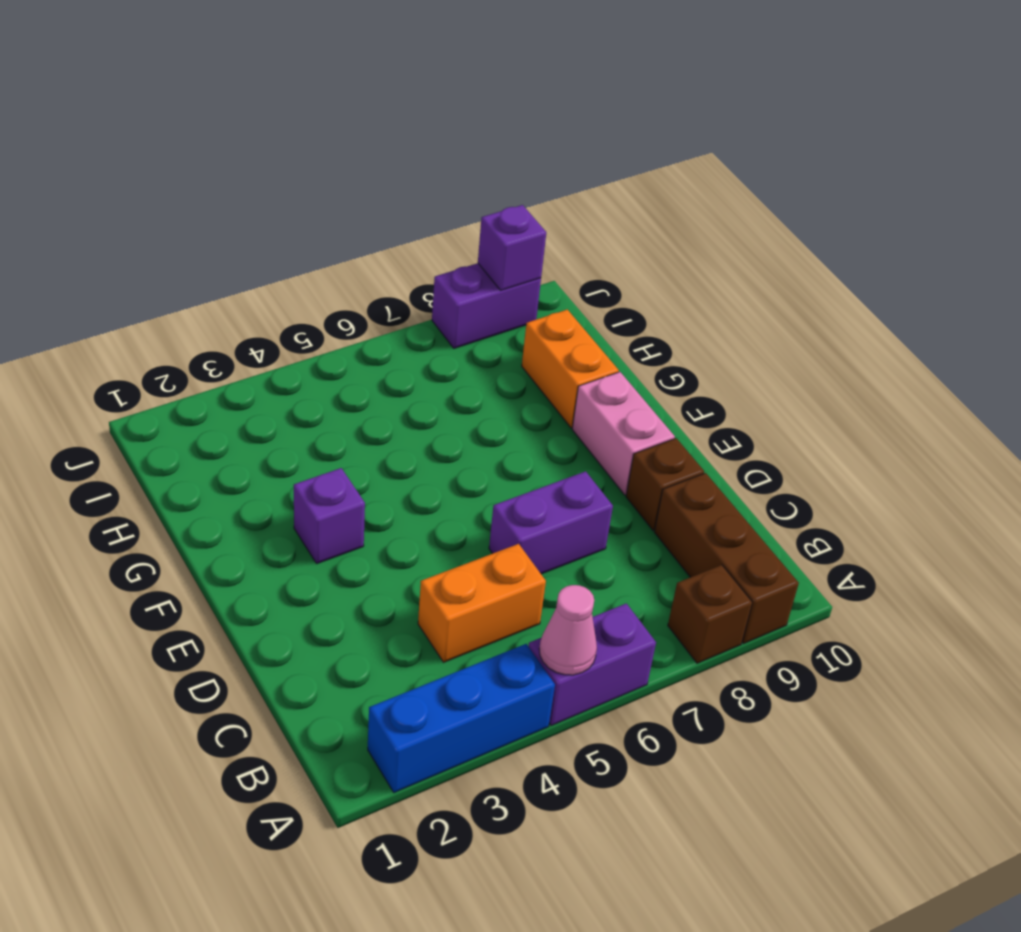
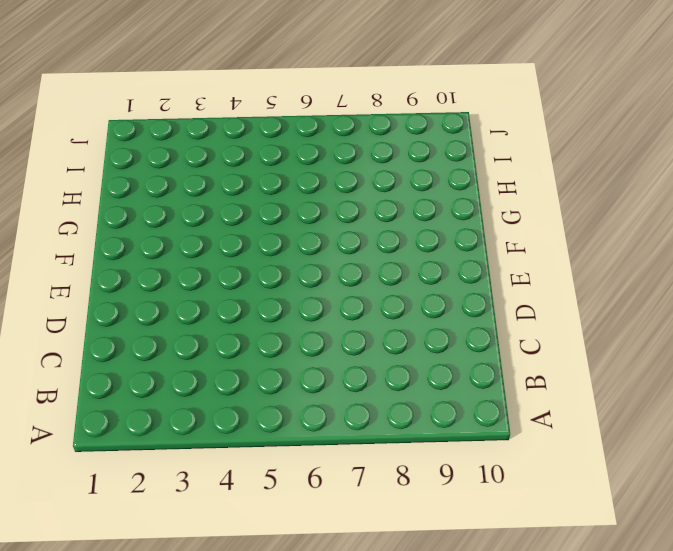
none -> blue 1x3 brick [368,644,555,793]
none -> purple 1x2 brick [528,603,656,726]
none -> brown 1x1 brick [668,565,752,663]

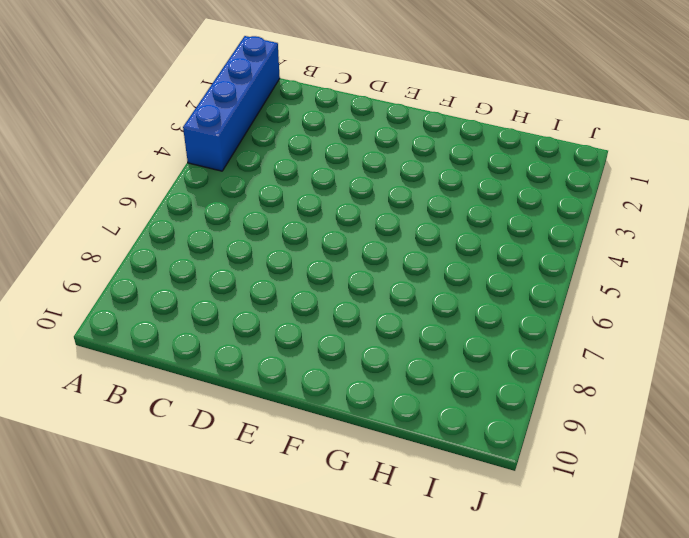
blue 1x4 brick [183,36,280,171] -> blue 1x3 brick [368,644,555,793]
none -> purple 1x2 brick [528,603,656,726]
none -> brown 1x1 brick [668,565,752,663]
none -> brown 1x3 brick [654,473,799,644]

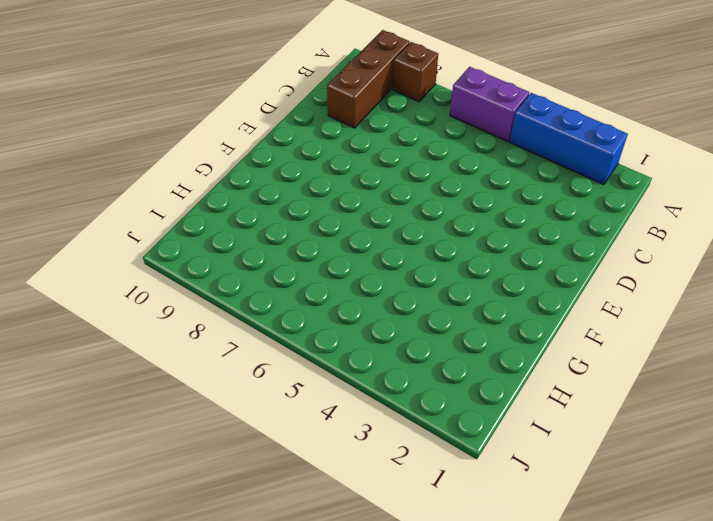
none -> orange 1x2 brick [418,544,546,662]
none -> purple 1x2 brick [489,471,613,574]
none -> brown 1x1 brick [626,438,704,530]

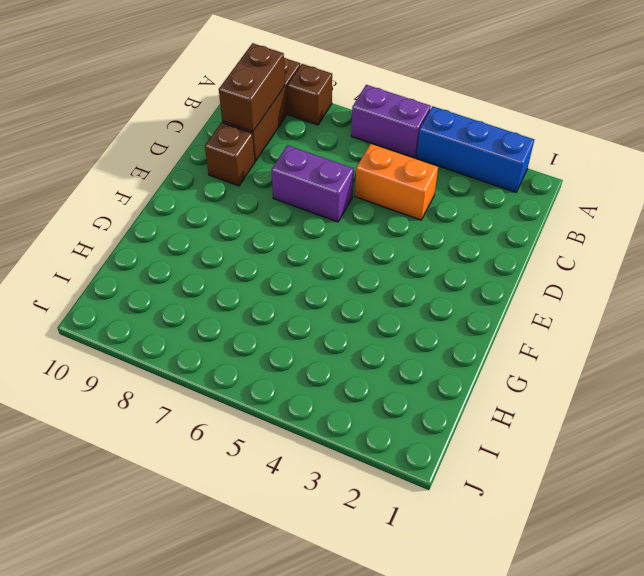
brown 1x2 brick [219,43,285,131] -> none
none -> pink 1x2 brick [572,372,675,495]
none -> purple 1x1 brick [294,468,365,563]
none -> orange 1x2 brick [522,309,619,428]

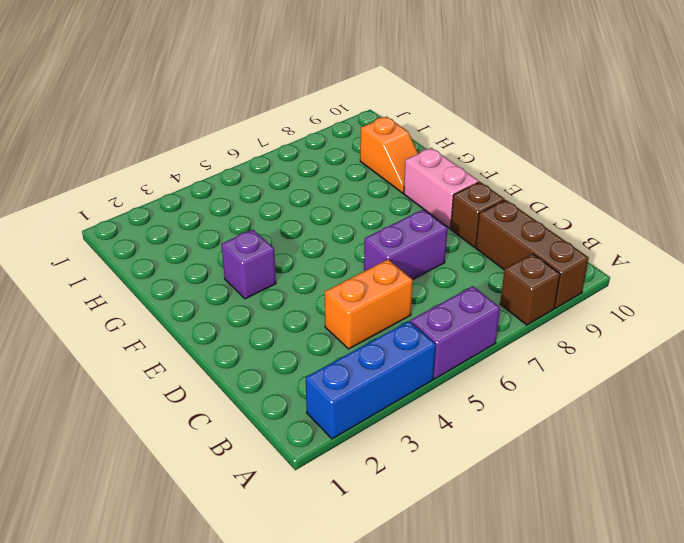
orange 1x2 slope [360,117,419,193] -> orange 1x2 brick [522,309,619,428]
none -> purple 1x2 brick [432,263,541,348]
none -> pink 1x1 cone [539,585,597,675]
none -> purple 1x1 brick [478,205,546,290]

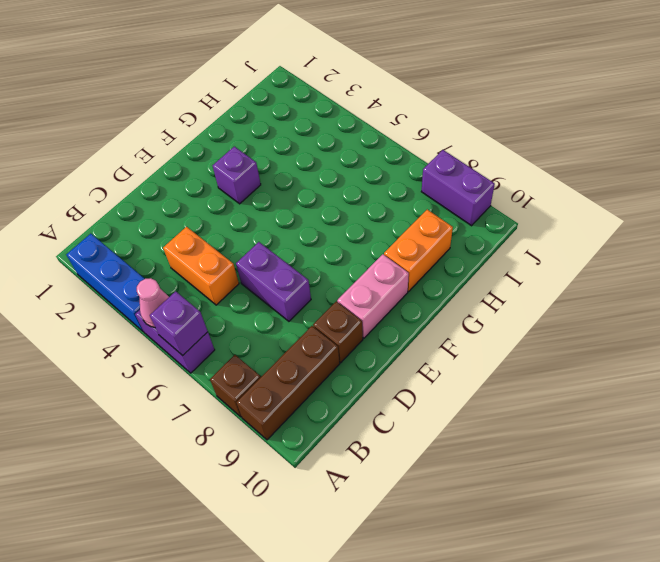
purple 1x1 brick [150,291,208,355] -> purple 1x1 brick moved to [478,205,546,290]

